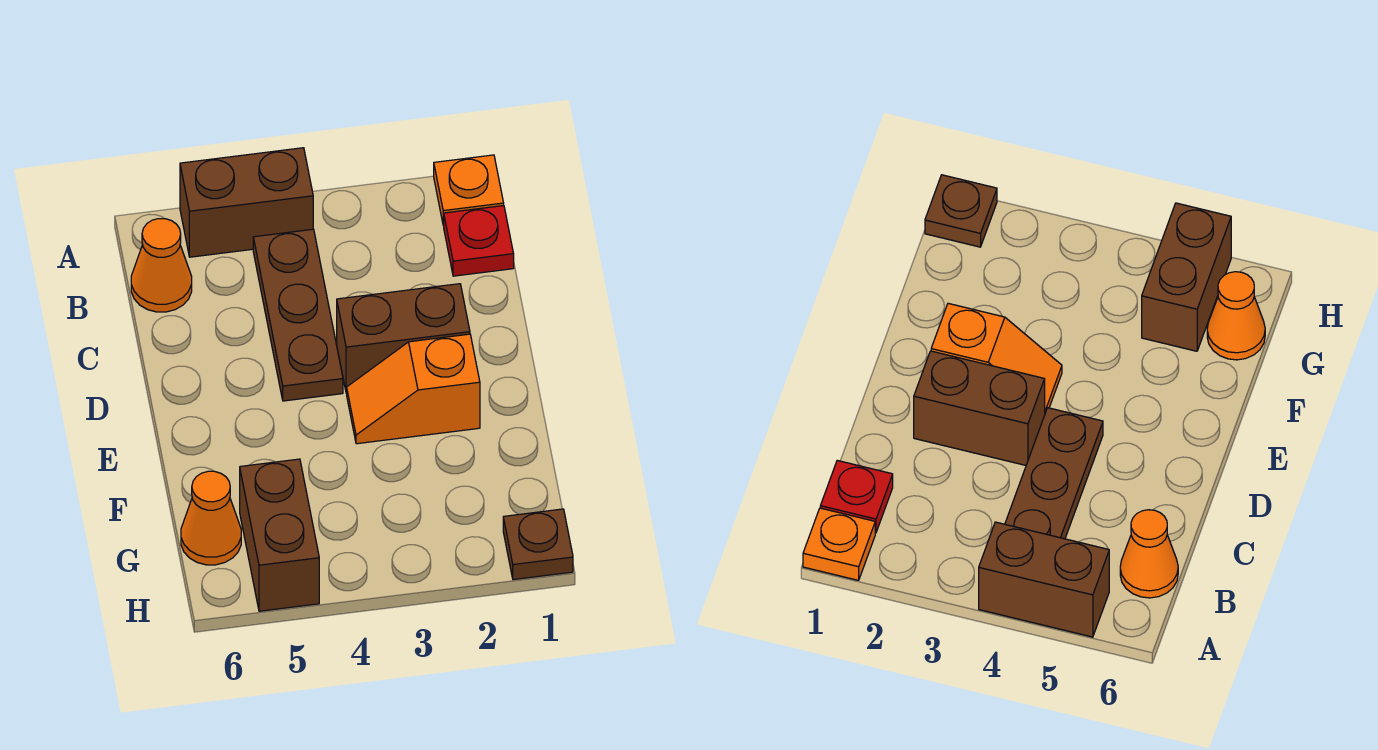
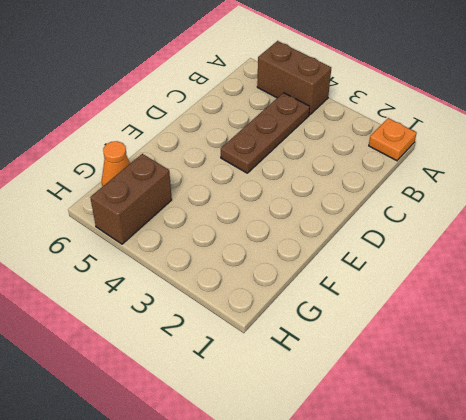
none -> red 1x1 plate [443,206,514,276]
none -> orange 1x1 cone [131,219,192,312]

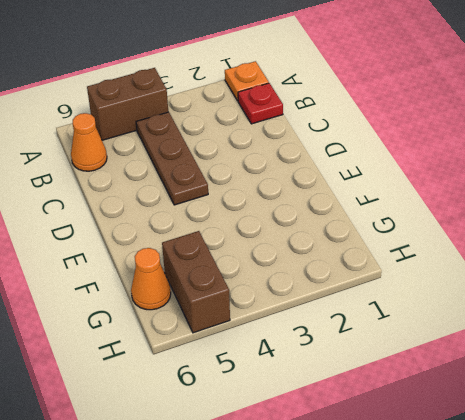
none -> brown 1x2 brick [337,284,470,393]
none -> orange 1x2 slope [347,334,480,444]

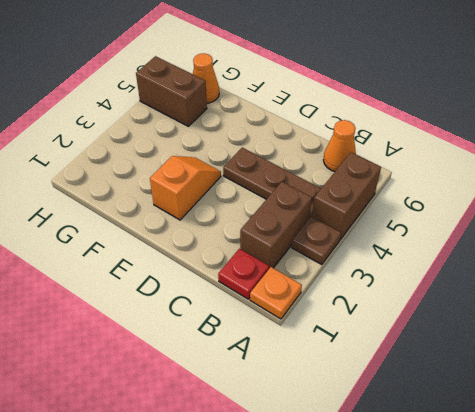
brown 1x1 plate [292,216,341,265] -> brown 1x1 plate moved to [503,509,573,580]
brown 1x2 brick [240,182,312,268] -> brown 1x2 brick moved to [337,284,470,393]

